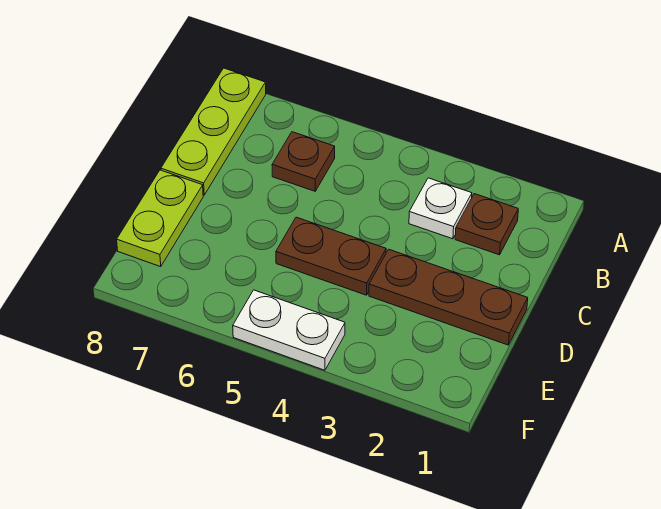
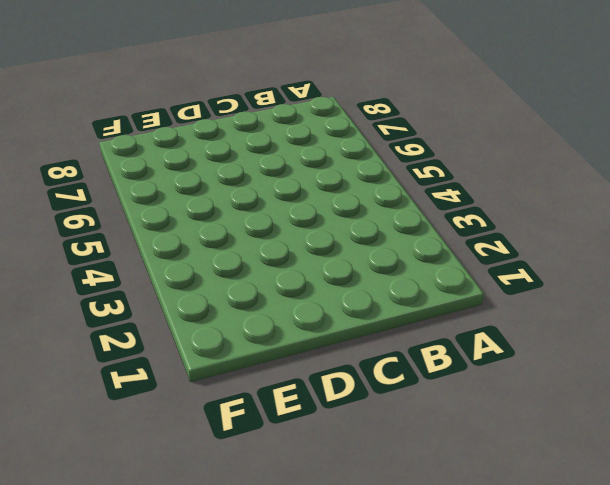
none -> lime 1x3 plate [161,68,266,195]
none -> brown 1x1 plate [455,194,518,255]

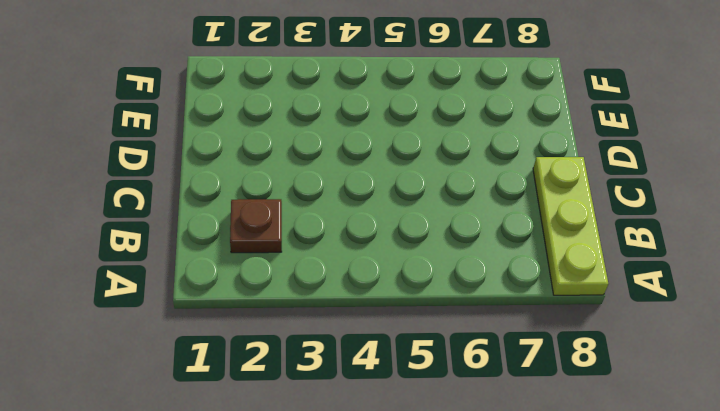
none -> white 1x1 plate [409,178,472,239]
none -> brown 1x1 plate [272,132,335,191]

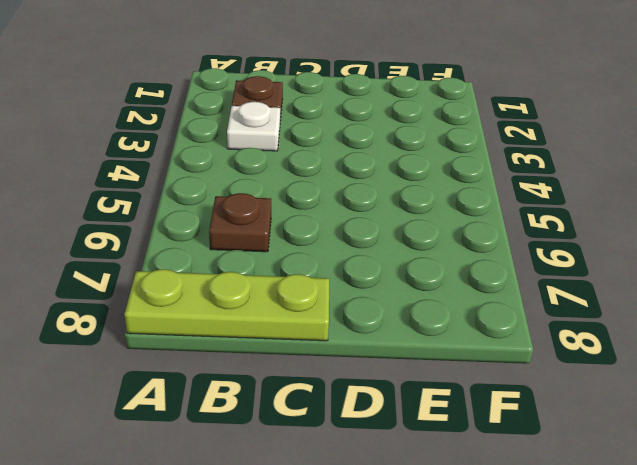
none -> brown 1x3 plate [369,249,528,345]
none -> brown 1x2 plate [276,217,386,295]

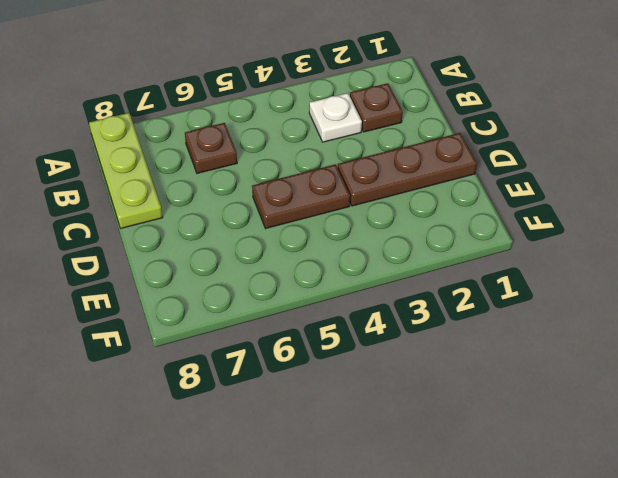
none -> lime 1x2 plate [117,170,203,267]
none -> white 1x2 plate [233,290,345,370]

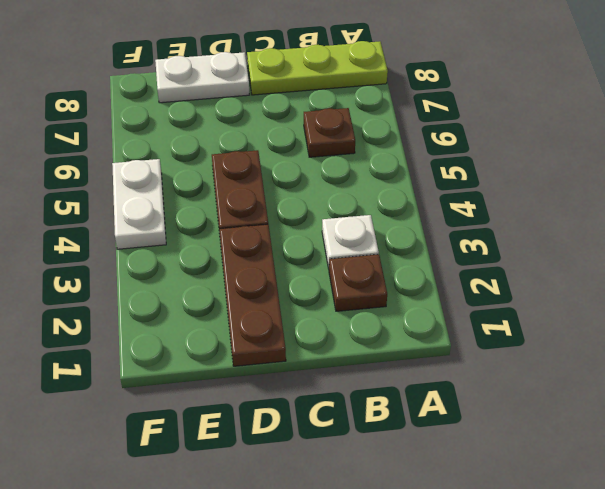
white 1x2 plate [155,52,250,103] -> lime 1x2 plate [117,170,203,267]

